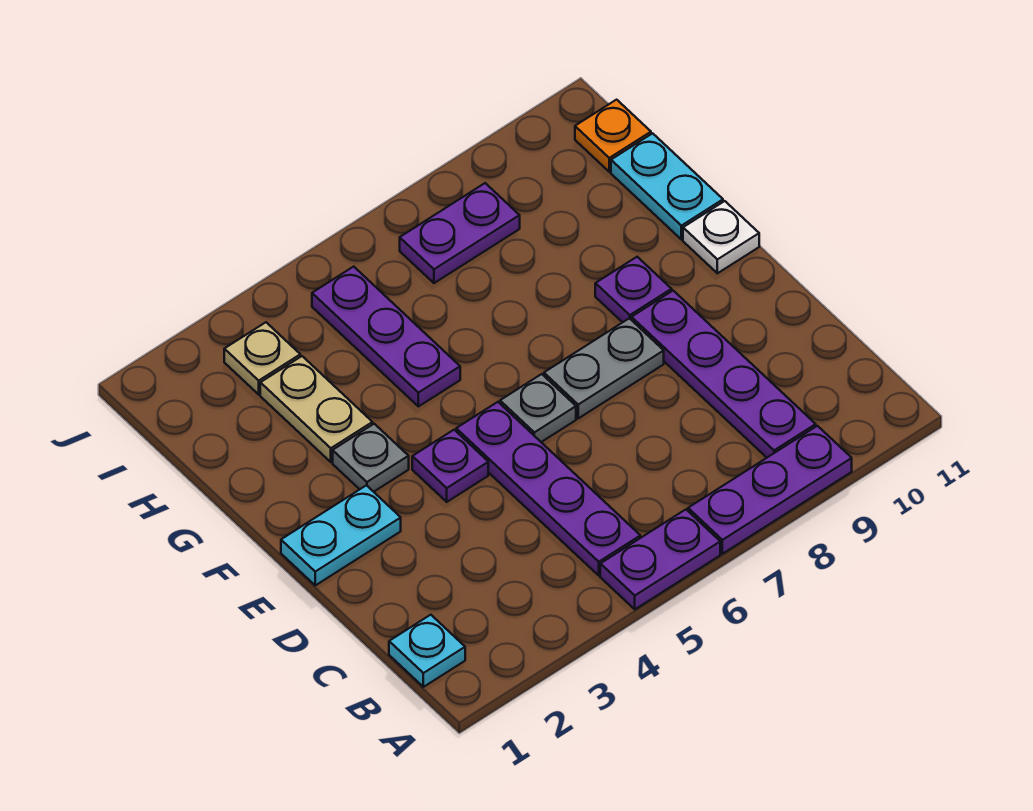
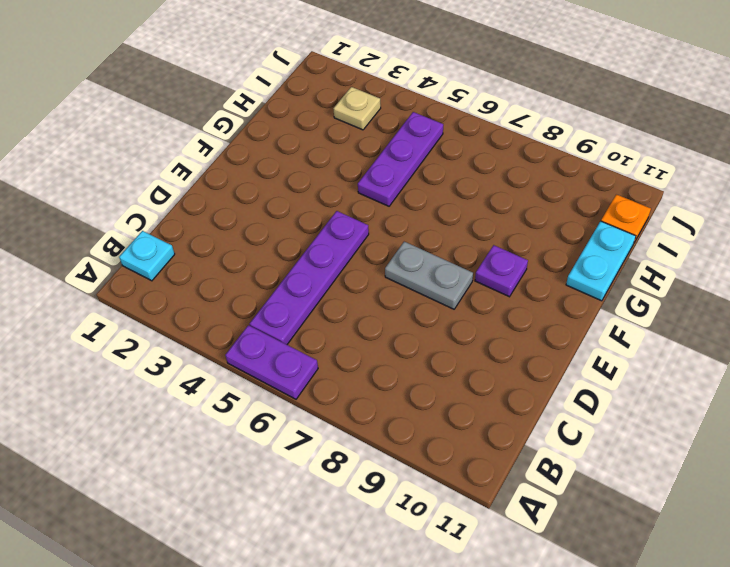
none -> purple 1x3 plate [688,426,852,554]
none -> purple 1x4 plate [632,291,816,457]
none -> cyan 1x2 plate [281,485,401,585]

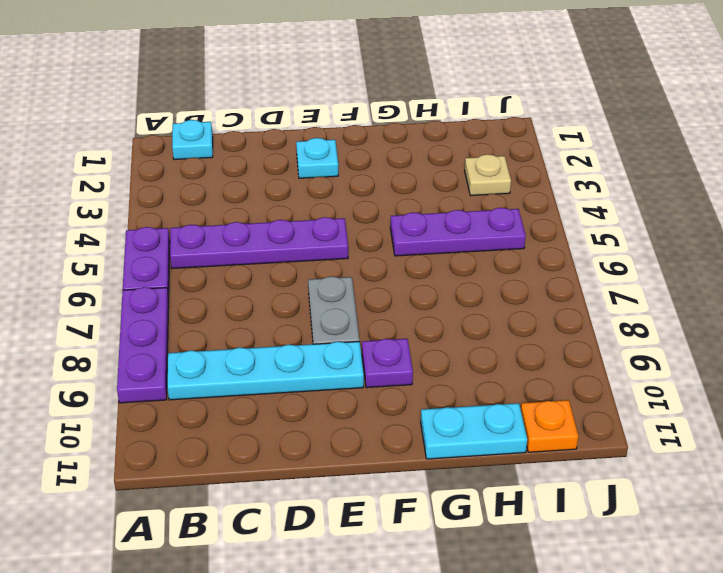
cyan 1x4 plate [167,342,364,400] -> purple 1x4 plate [632,291,816,457]
cyan 1x1 plate [296,138,338,178] -> cyan 1x2 plate [281,485,401,585]
none -> purple 1x1 plate [412,430,488,502]
none -> grey 1x1 plate [500,374,576,442]
none -> grey 1x1 plate [333,424,409,492]

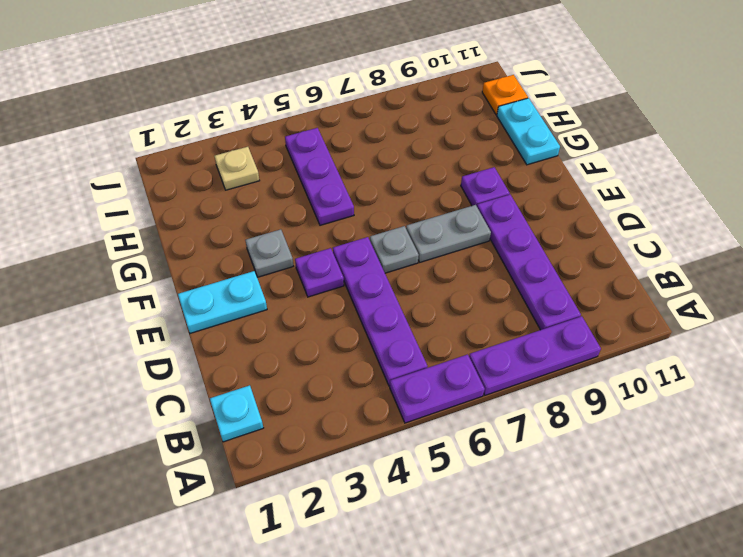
none -> white 1x1 plate [683,201,759,273]
none -> tan 1x2 plate [260,356,373,462]
none -> purple 1x2 plate [400,183,520,283]

